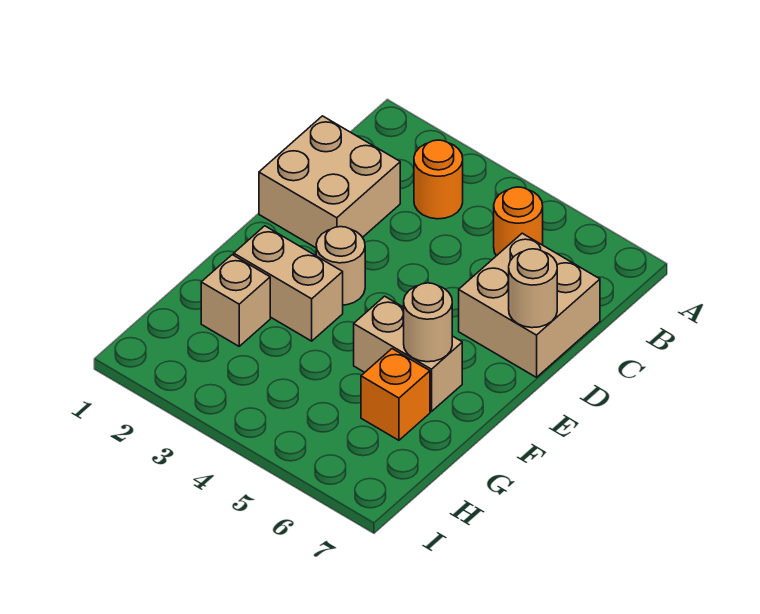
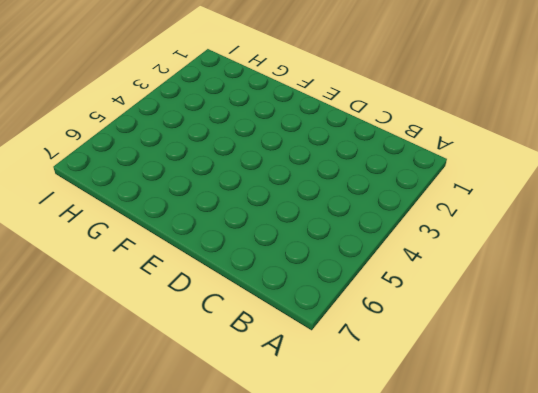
none -> orange 1x1 round brick [414,140,463,219]
none -> orange 1x1 round brick [494,187,543,256]

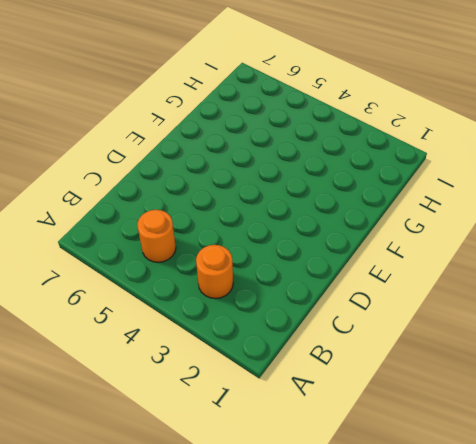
none -> tan 2x2 brick [259,116,400,248]
none -> tan 2x2 brick [459,233,600,377]

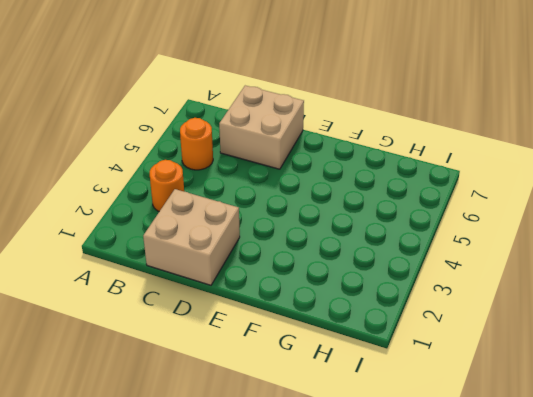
none -> tan 1x1 round brick [316,227,365,305]
none -> tan 1x2 brick [234,226,343,341]

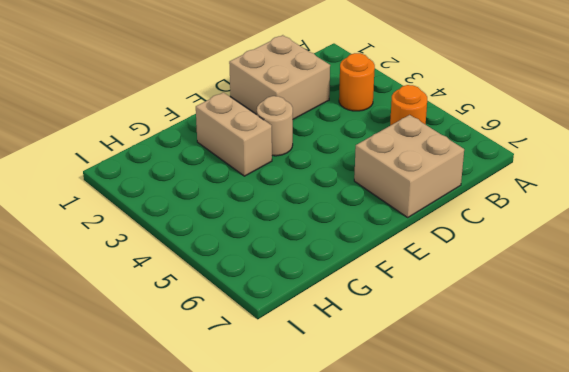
none -> tan 1x2 brick [354,296,462,412]
none -> tan 1x1 brick [201,255,270,346]

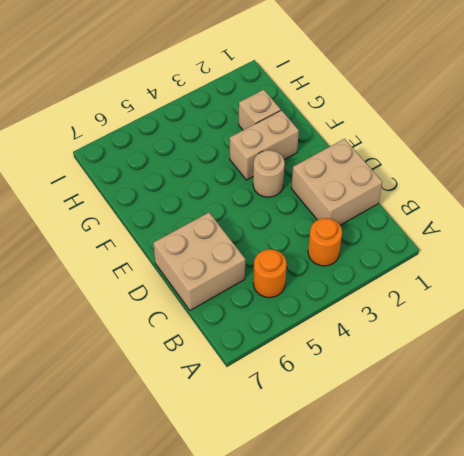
none -> tan 1x2 brick [354,296,462,412]
none -> orange 1x1 brick [361,349,430,440]

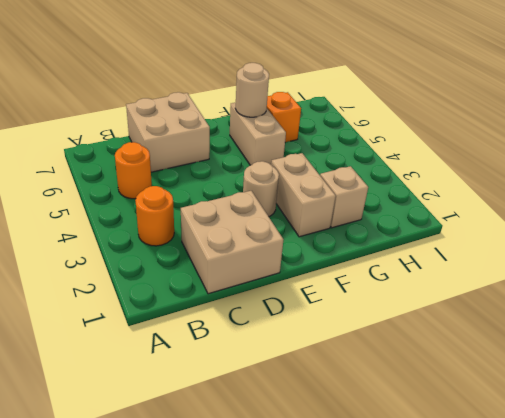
none -> tan 1x1 round brick [509,249,557,328]

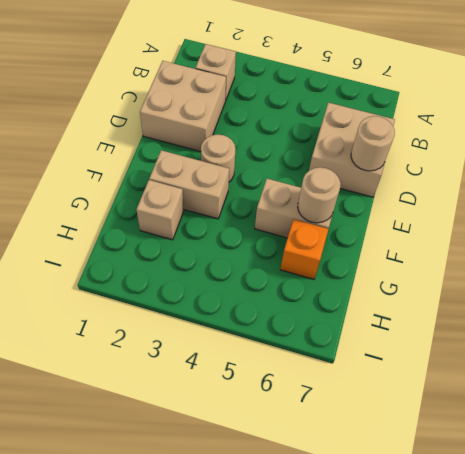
tan 1x1 brick [195,44,236,101] -> none
none -> orange 1x1 round brick [414,140,463,219]
none -> orange 1x1 round brick [494,187,543,256]

